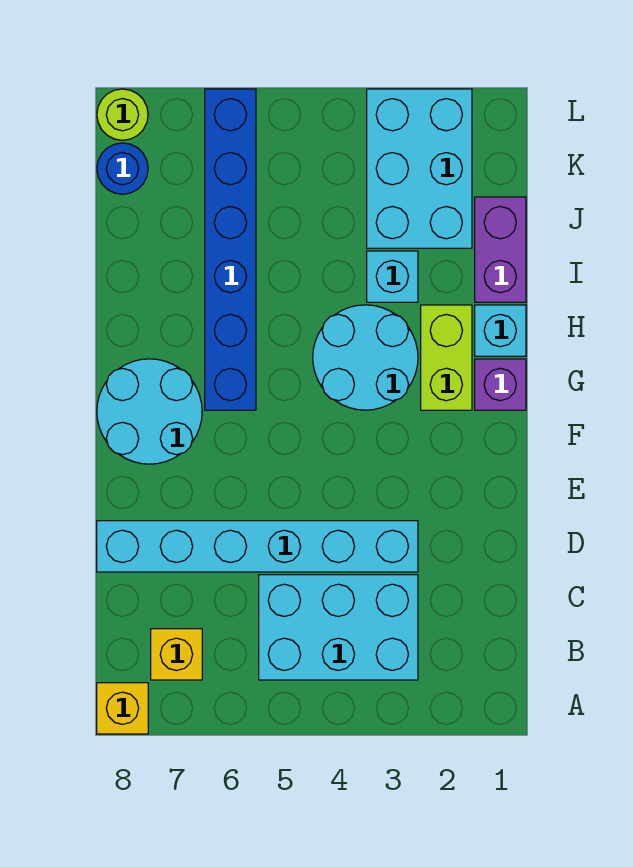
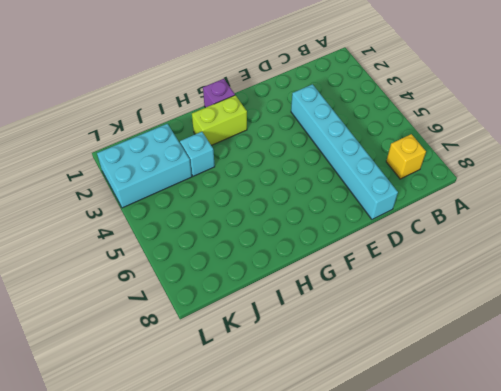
none -> yellow 1x1 brick [97,683,148,734]
none -> cyan 2x3 brick [259,575,418,680]
none -> cyan 2x2 round brick [97,359,202,464]

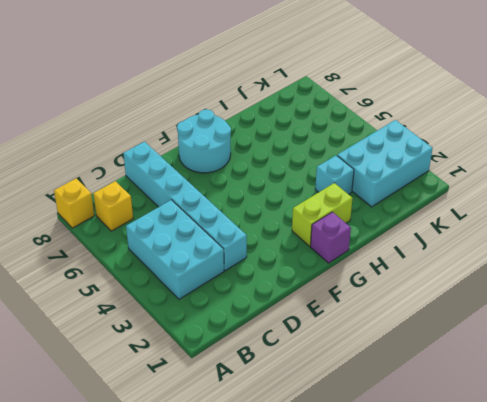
none -> cyan 2x2 round brick [313,305,418,410]
none -> blue 1x6 brick [205,89,256,410]
none -> cyan 1x1 brick [475,305,526,356]

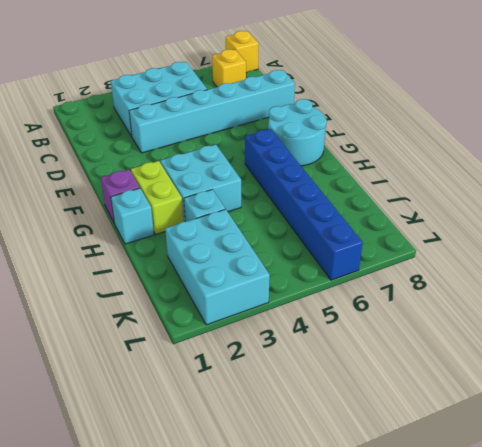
cyan 2x2 brick [160,145,241,222] -> cyan 2x2 round brick [313,305,418,410]
none -> purple 1x2 brick [475,197,526,302]
none -> blue 1x1 round brick [97,143,148,194]
none -> lime 1x1 round brick [97,89,148,140]

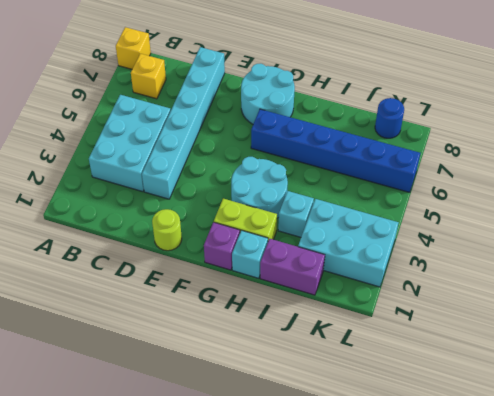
lime 1x1 round brick [152,209,182,251] -> lime 1x1 round brick moved to [97,89,148,140]

